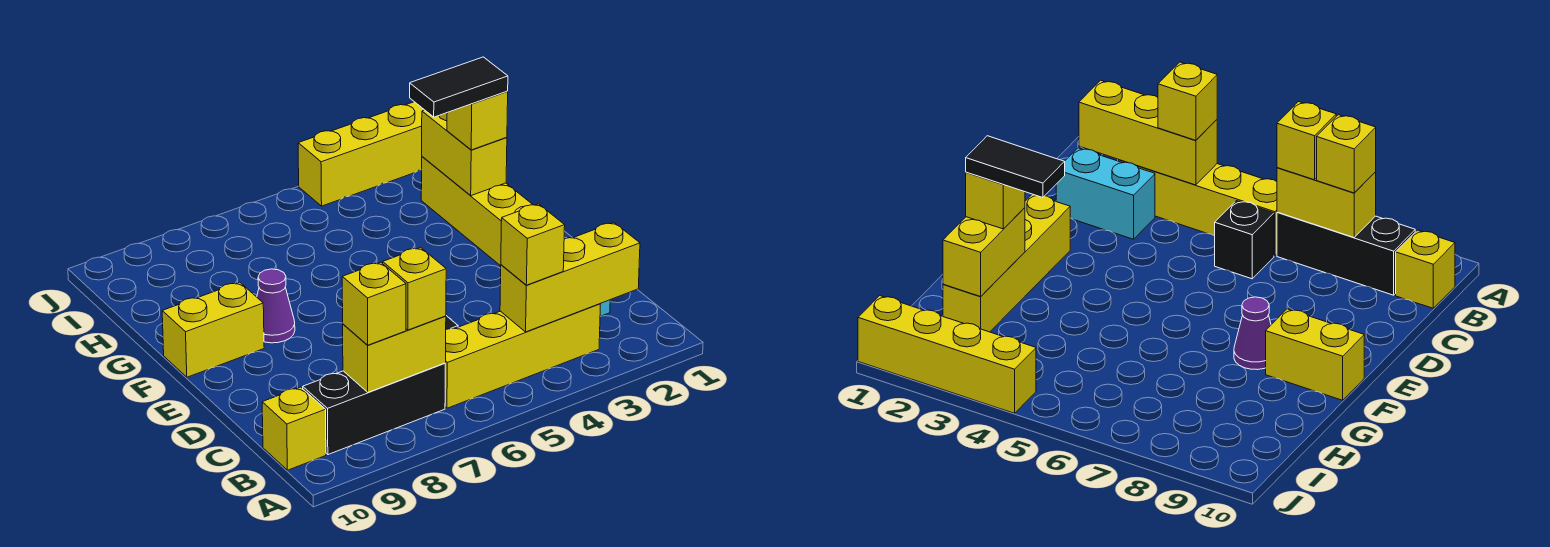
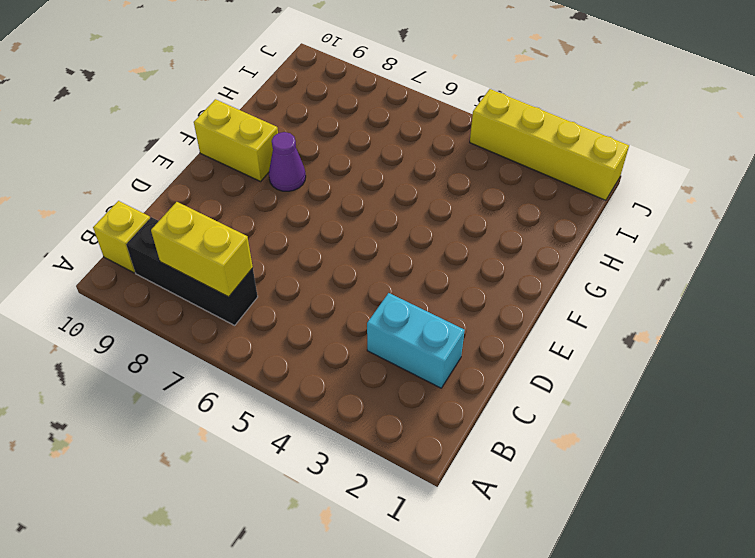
none -> yellow 1x4 brick [445,304,600,408]
none -> black 1x1 brick [1215,201,1274,279]
none -> yellow 1x4 brick [421,157,533,266]

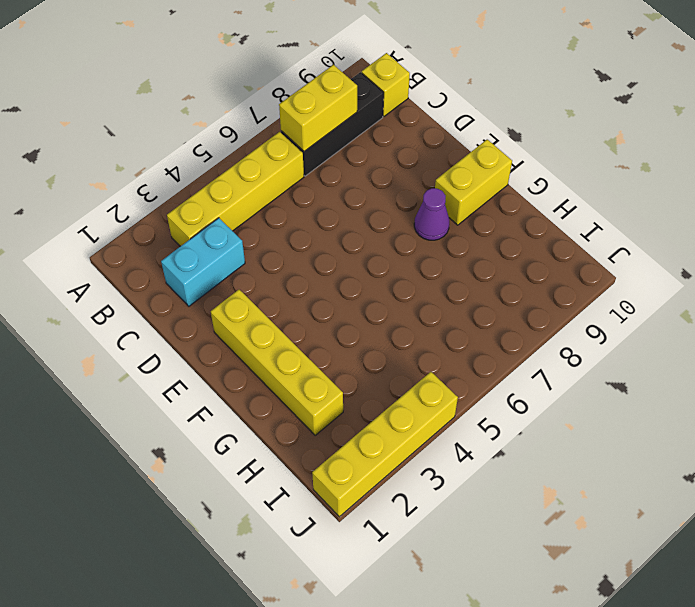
none -> black 1x1 brick [1215,201,1274,279]
none -> yellow 1x3 brick [500,223,640,332]
none -> yellow 1x2 brick [422,110,507,196]

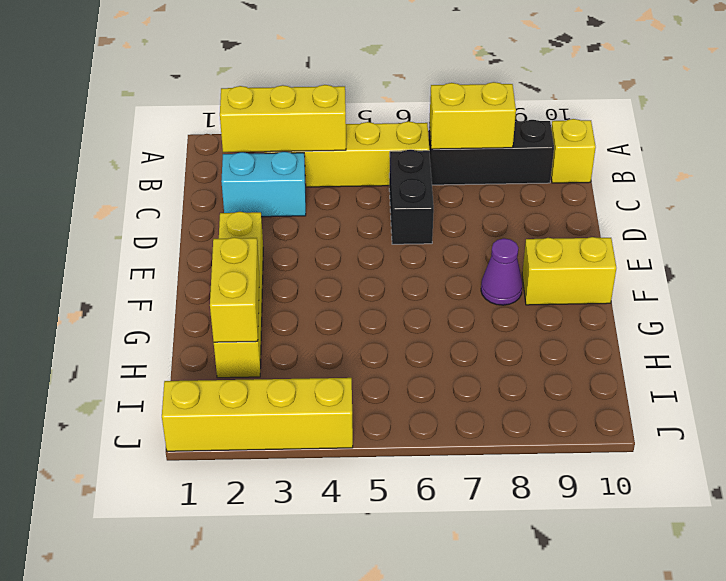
black 1x2 brick [389,150,434,244] -> black 1x1 brick [1215,201,1274,279]
none -> yellow 1x1 brick [501,204,565,285]
none -> yellow 1x1 brick [383,247,446,330]
none -> yellow 1x1 brick [342,262,406,345]

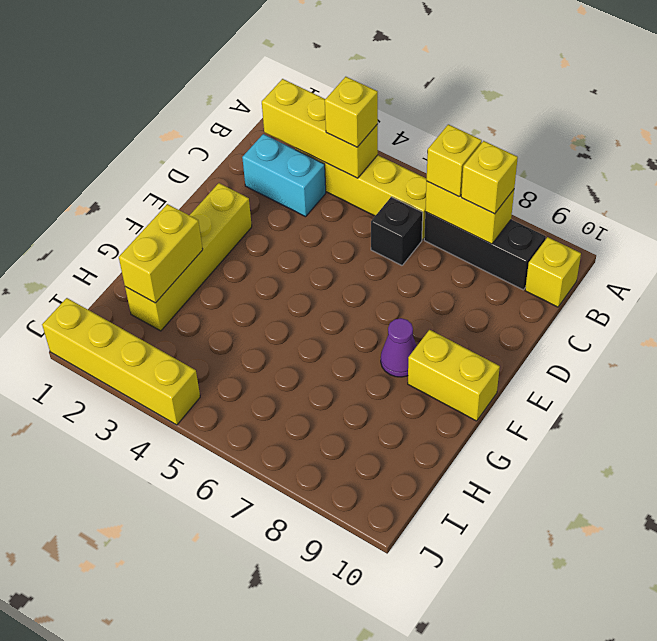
none -> yellow 1x1 brick [447,91,508,150]
none -> black 1x2 tile [410,57,508,117]

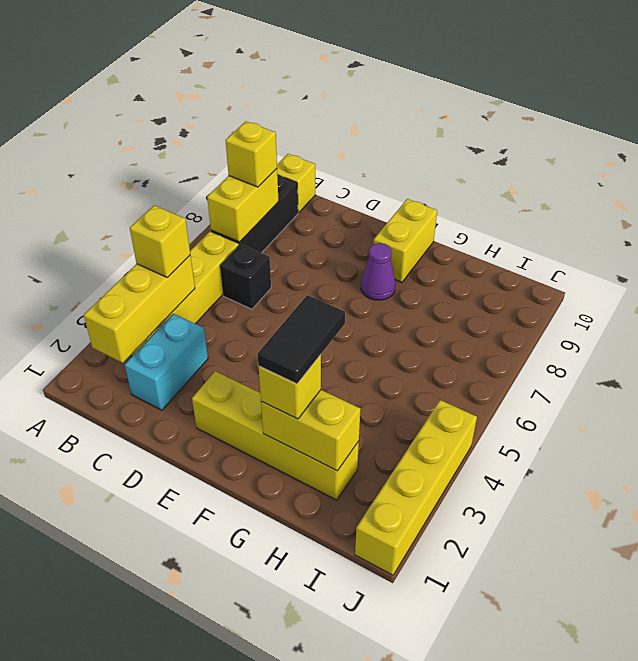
none -> yellow 1x1 brick [383,247,446,330]

